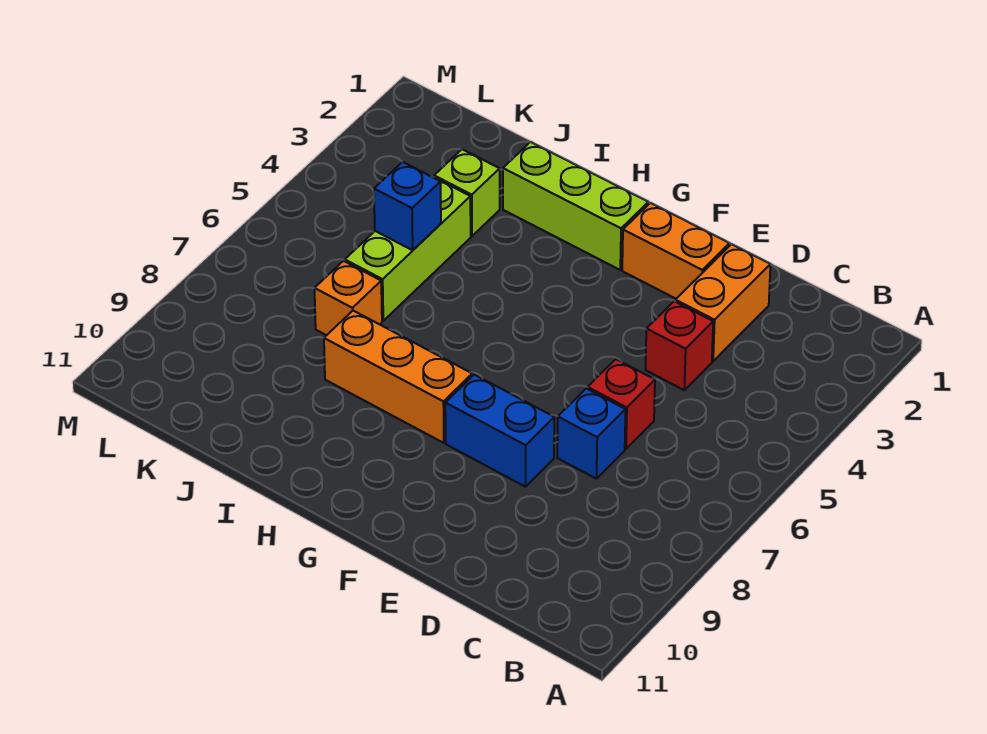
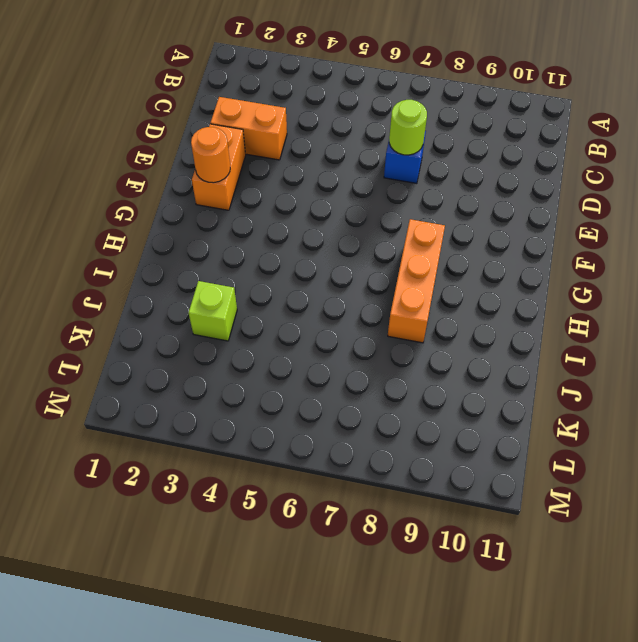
lime 1x1 round brick [389,100,427,155] -> none
orange 1x1 round brick [191,127,230,183] -> none
none -> red 1x1 brick [645,301,713,390]
none -> red 1x1 brick [588,359,655,449]
none -> blue 1x2 brick [445,375,554,487]

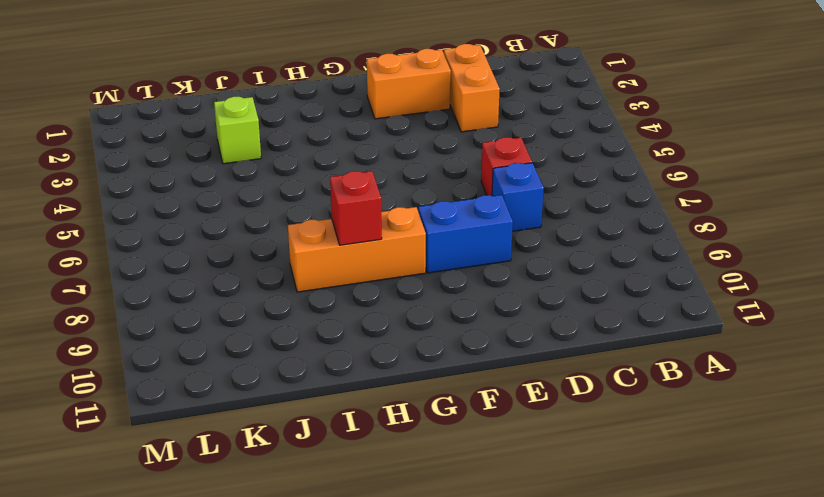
red 1x1 brick [330,171,382,245] -> red 1x1 brick moved to [645,301,713,390]
none -> lime 1x3 brick [503,142,648,270]
none -> lime 1x3 brick [345,177,471,321]
none -> orange 1x1 brick [315,261,382,335]

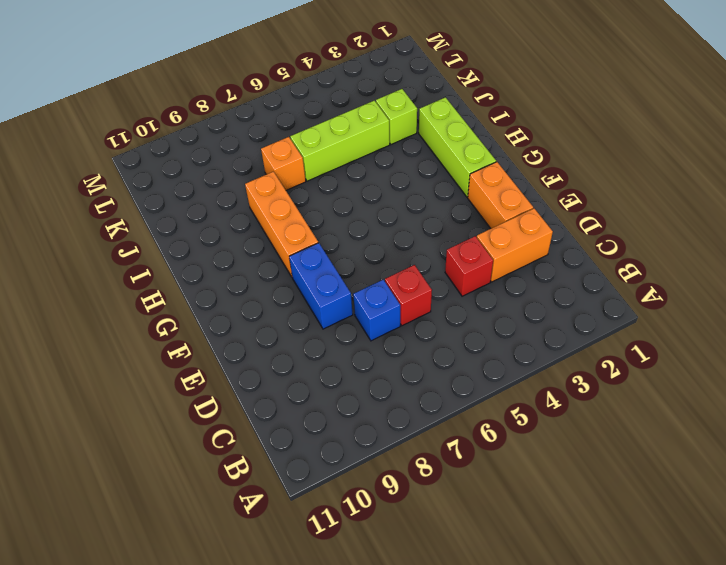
none -> blue 1x1 brick [374,162,441,250]

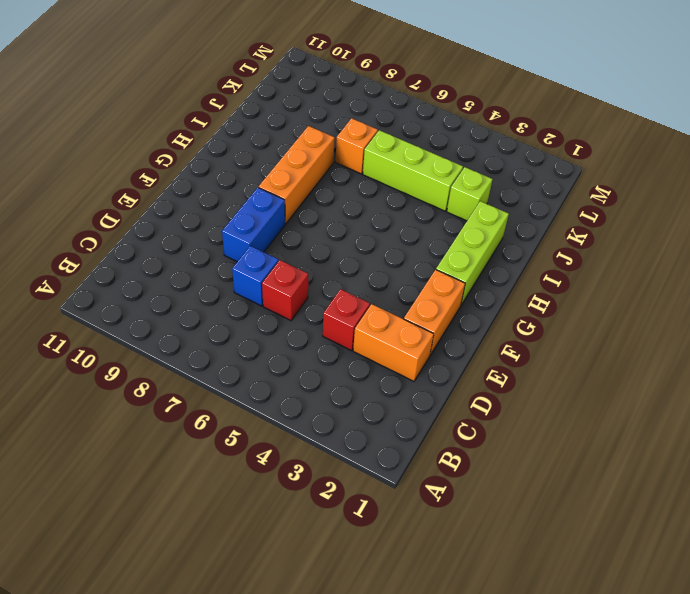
none -> blue 1x1 brick [374,162,441,250]

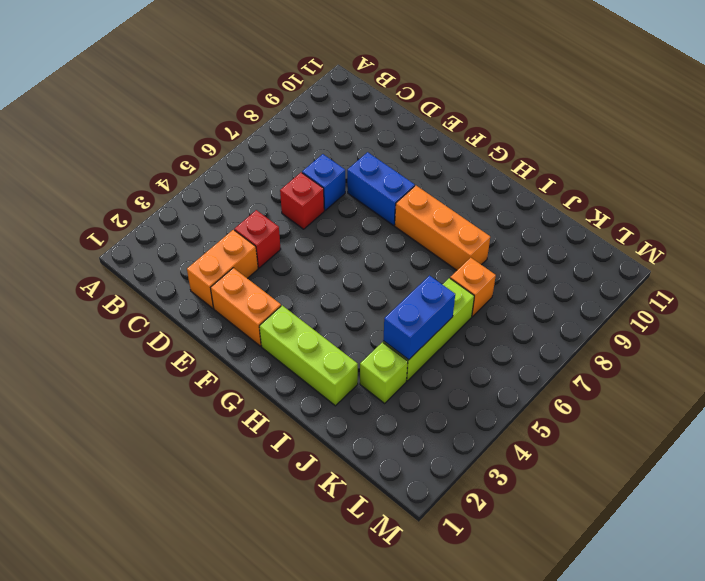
blue 1x2 brick [383,276,455,360] -> blue 1x1 brick [374,162,441,250]

